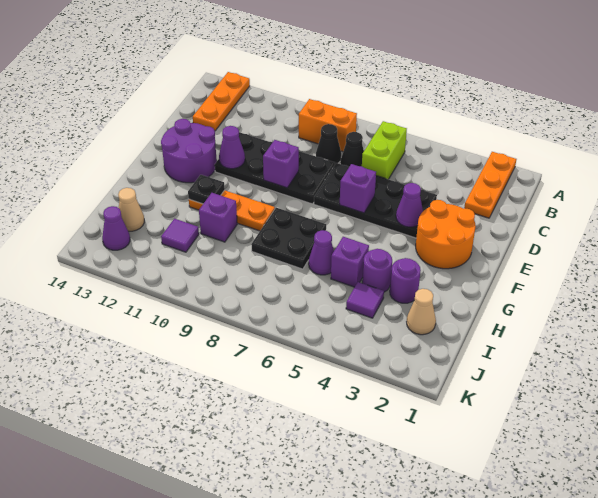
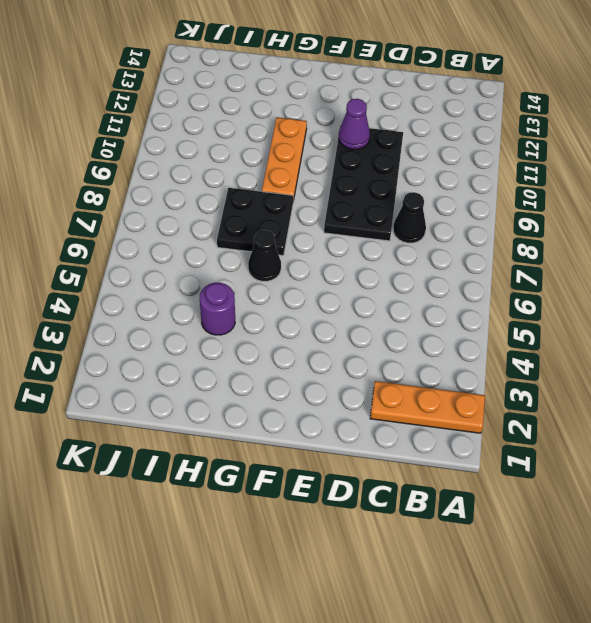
black 1x1 cone [248,230,281,281] -> black 1x1 cone moved to [340,132,364,167]
none -> orange 1x3 plate [193,72,250,131]
none -> lime 1x2 brick [362,121,407,179]
none -> orange 1x2 brick [299,99,357,152]

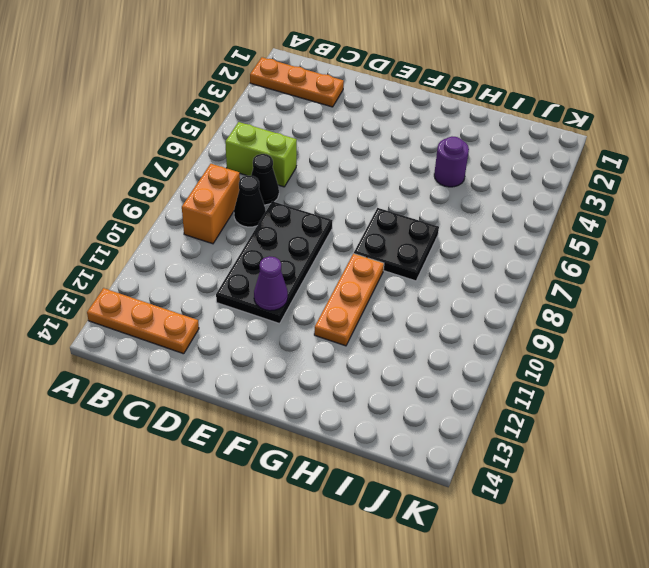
none -> black 2x4 plate [314,163,437,238]
none -> orange 2x2 round brick [416,200,476,269]
none -> purple 2x2 round brick [161,119,217,183]

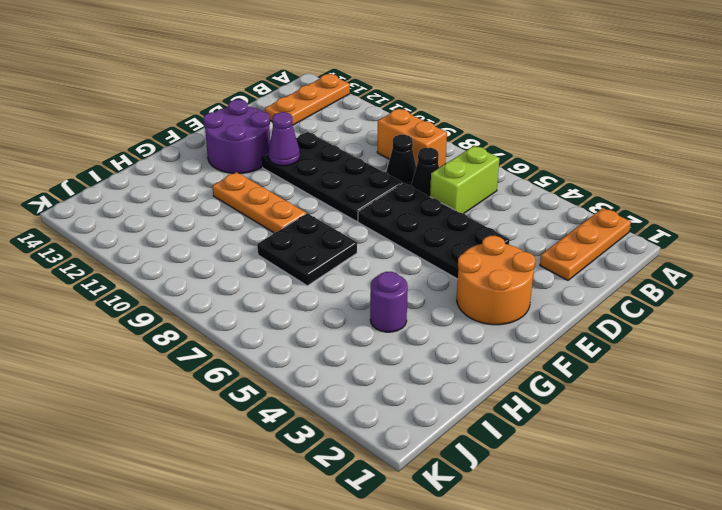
none -> purple 1x1 round brick [390,258,421,303]
none -> purple 1x1 brick [331,237,369,287]
none -> purple 1x1 cone [309,230,334,275]

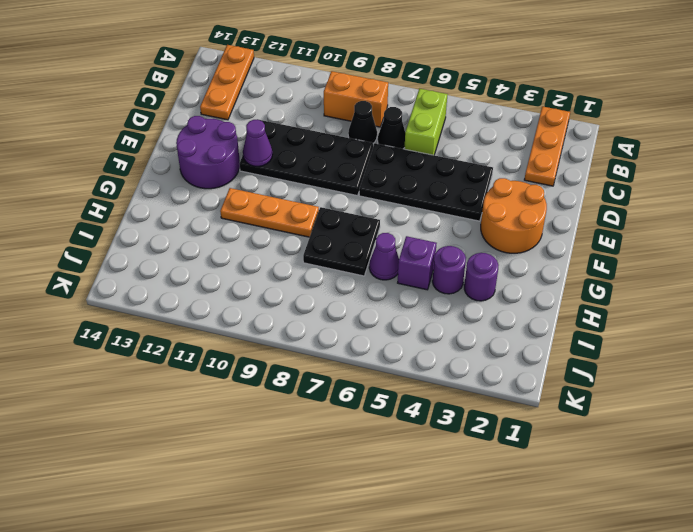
none -> purple 1x1 brick [199,193,237,242]
none -> tan 1x1 cone [407,289,436,335]
none -> purple 1x1 tile [346,282,384,318]

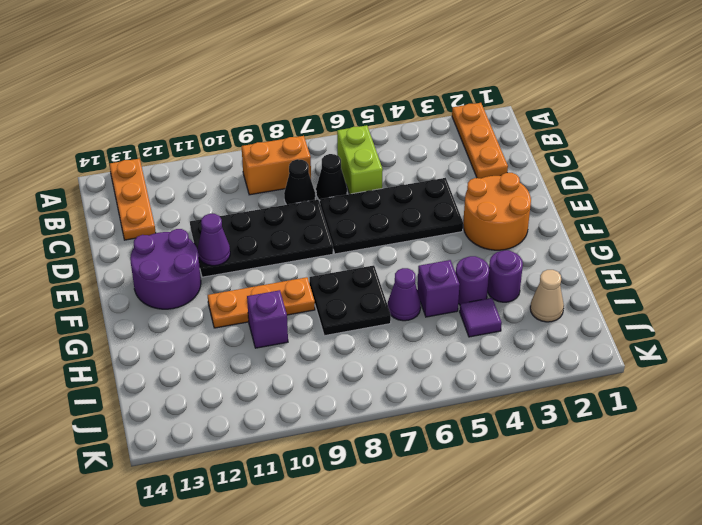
none -> purple 1x1 tile [161,219,199,252]
none -> tan 1x1 cone [118,188,144,231]
none -> purple 1x1 cone [102,206,130,250]

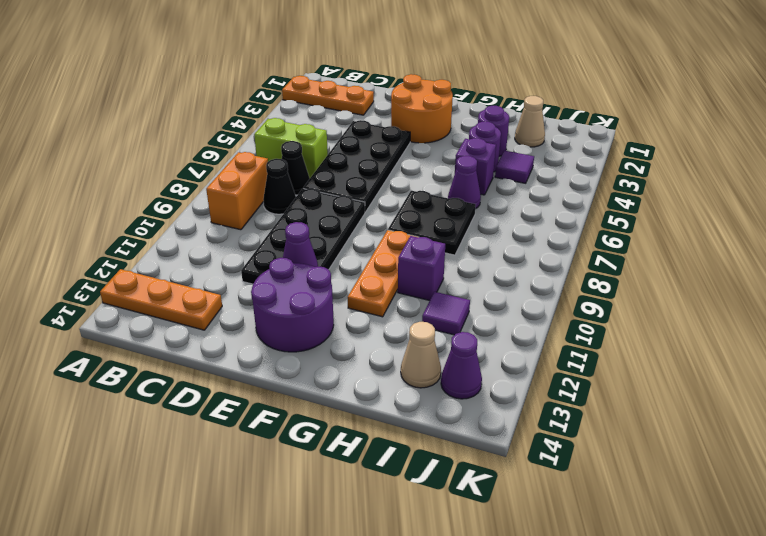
none -> purple 1x1 cone [396,183,423,227]
none -> purple 1x1 brick [340,164,376,213]
none -> purple 1x1 brick [263,140,299,188]

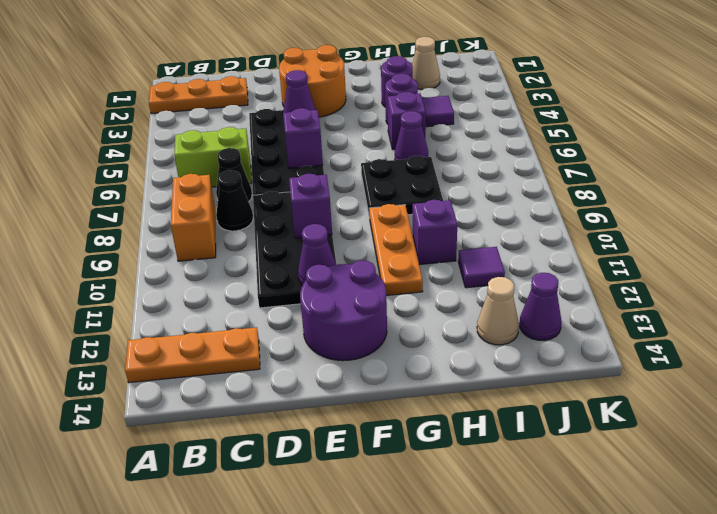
none -> black 1x1 plate [188,175,225,204]

